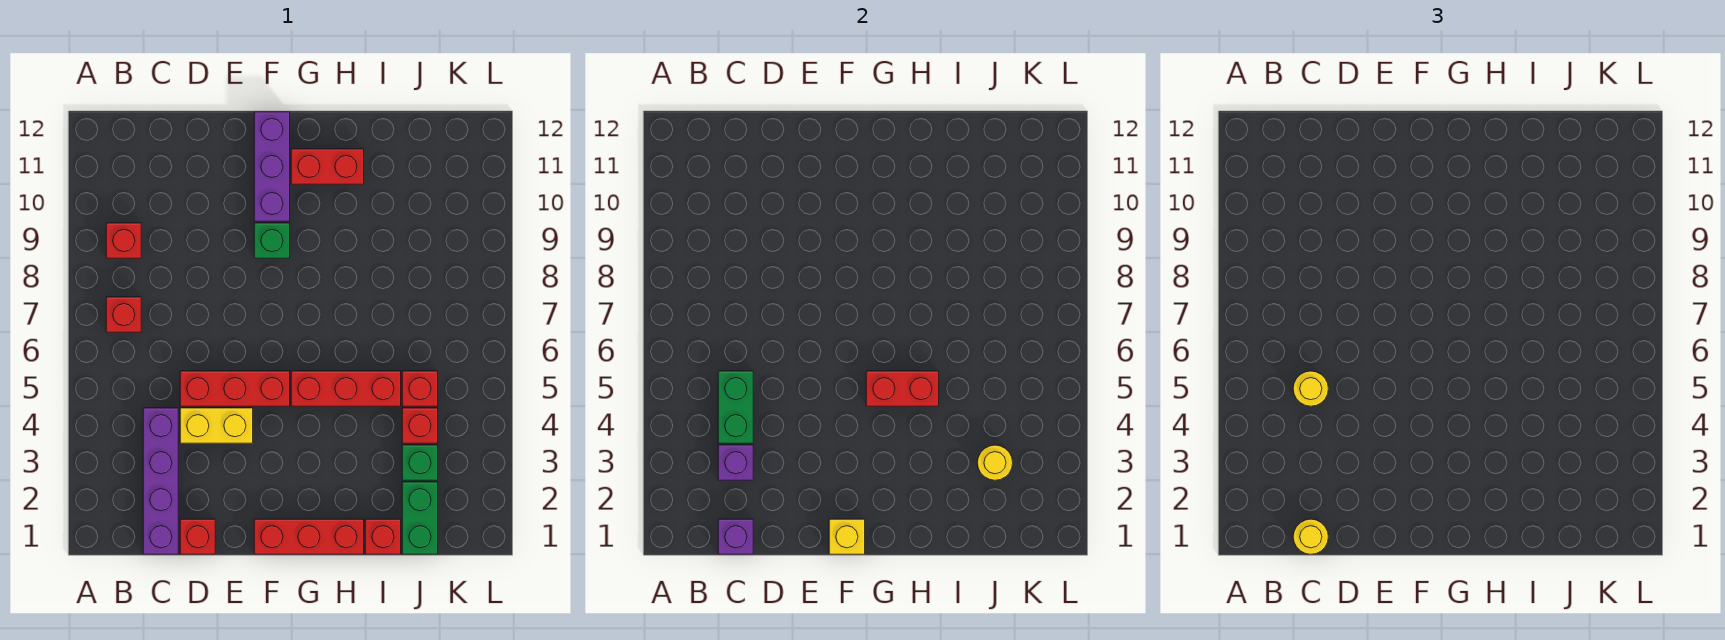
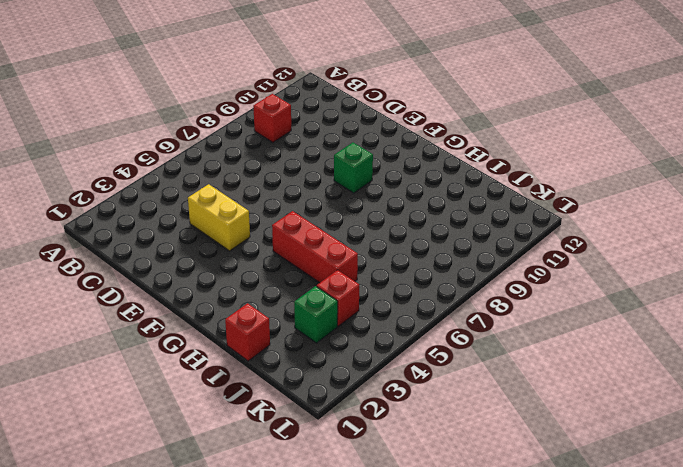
none -> red 1x1 brick [106,297,141,332]
none -> purple 1x4 brick [143,408,178,554]
none -> red 1x1 brick [180,519,215,554]

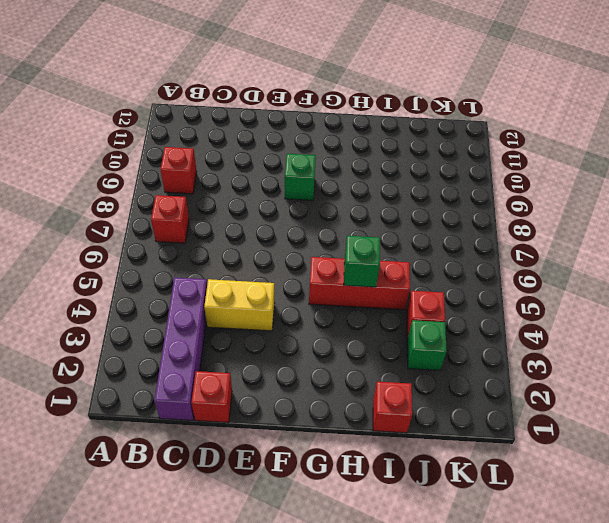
green 1x1 brick [344,236,380,287] -> red 1x2 brick [866,371,939,406]
none -> red 1x3 brick [180,371,290,406]
none -> red 1x3 brick [254,519,364,554]
none -> purple 1x3 brick [254,112,290,221]

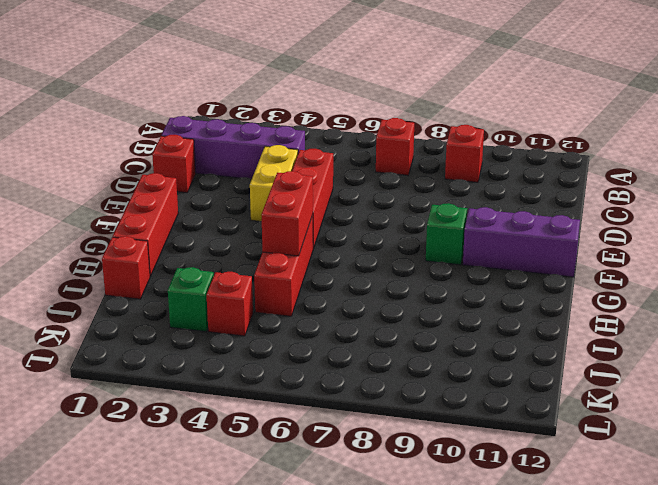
none -> red 1x2 brick [291,149,364,184]
none -> green 1x2 brick [402,482,438,554]
none -> red 1x1 brick [402,371,438,406]

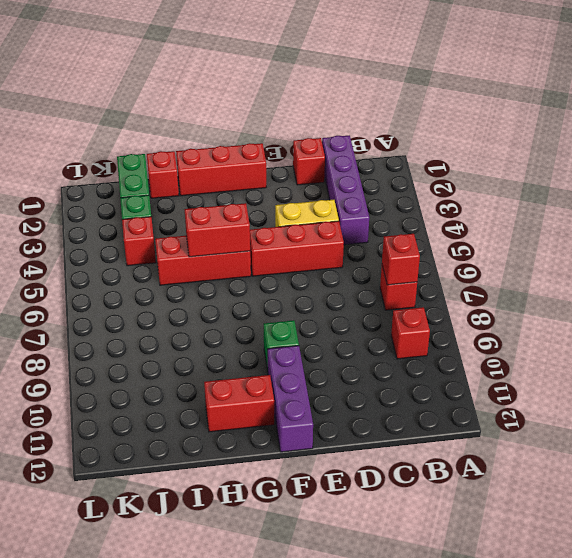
red 1x1 brick [382,234,420,285] -> red 1x1 brick moved to [402,371,438,406]
none -> purple 1x1 brick [718,519,753,554]
none -> purple 1x1 brick [718,445,753,480]
none -> green 1x2 brick [718,371,753,443]

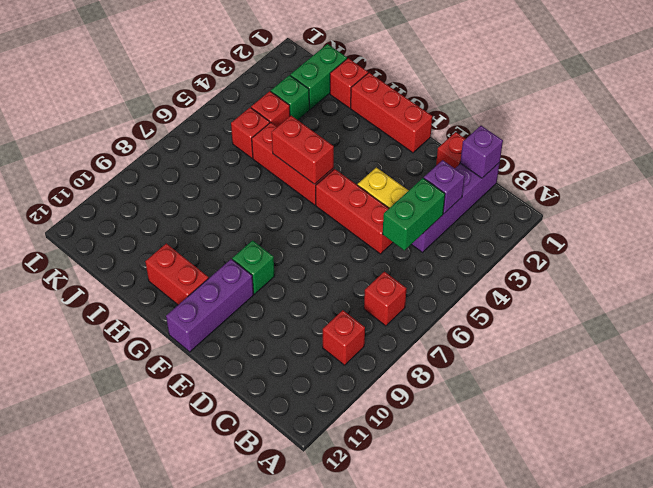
none -> yellow 1x1 brick [829,519,865,554]
none -> yellow 1x1 round brick [977,445,1013,480]
none -> yellow 1x1 round brick [1293,519,1328,554]

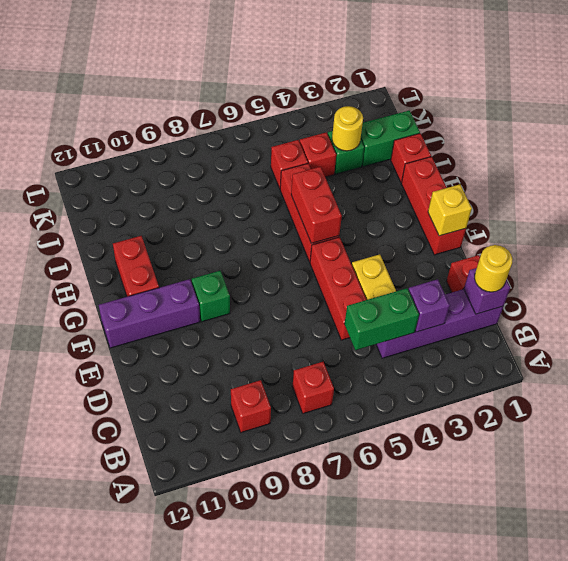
none -> yellow 1x1 round brick [1293,371,1328,406]

